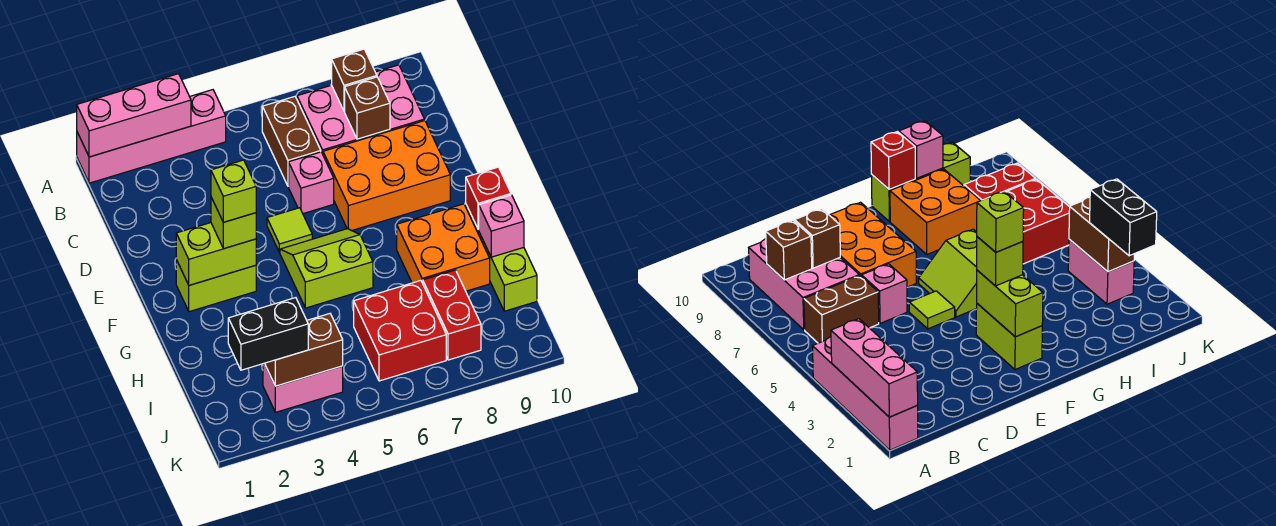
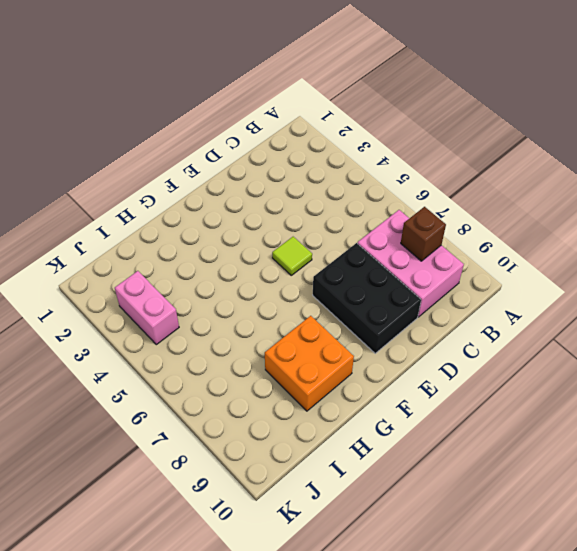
black 2x3 brick [313,243,421,353] -> orange 2x3 brick [323,120,450,231]
none -> pink 1x4 brick [77,90,226,183]
none -> brown 1x2 brick [262,96,321,186]
none -> pink 1x1 brick [289,152,334,214]

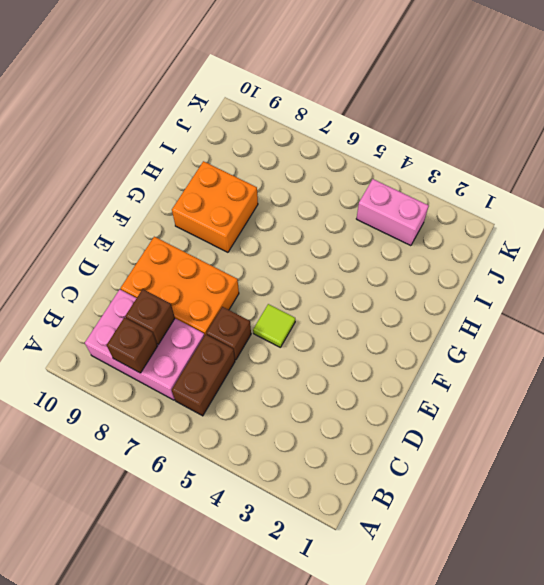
brown 1x1 brick [206,307,251,360] -> pink 1x1 brick [289,152,334,214]
none -> pink 1x4 brick [77,90,226,183]
none -> lime 1x2 brick [176,260,256,312]
none -> lime 2x2 slope [280,229,373,308]

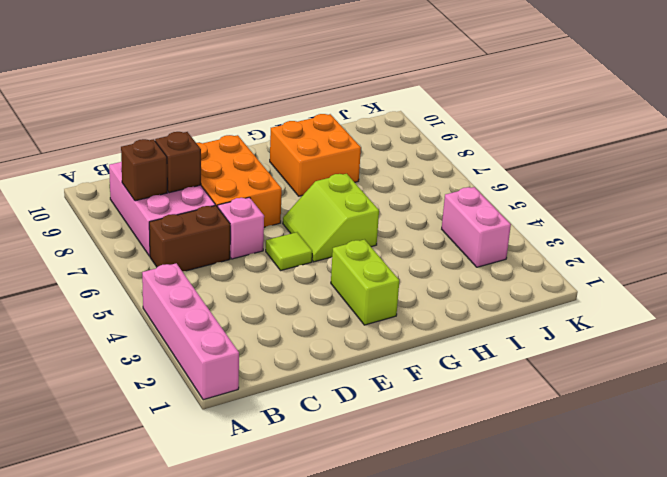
none -> lime 1x3 brick [466,205,537,311]
none -> red 2x2 brick [354,281,446,381]
none -> red 1x2 brick [423,270,481,360]

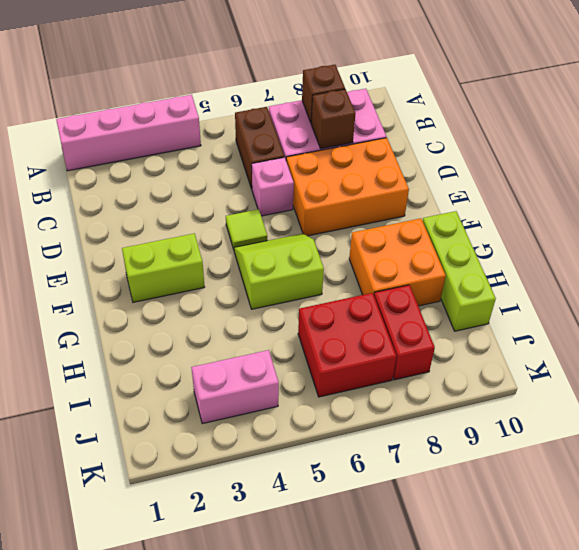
none -> pink 1x3 brick [77,74,191,157]
none -> lime 1x2 brick [176,223,256,285]
none -> red 1x1 brick [466,167,511,229]

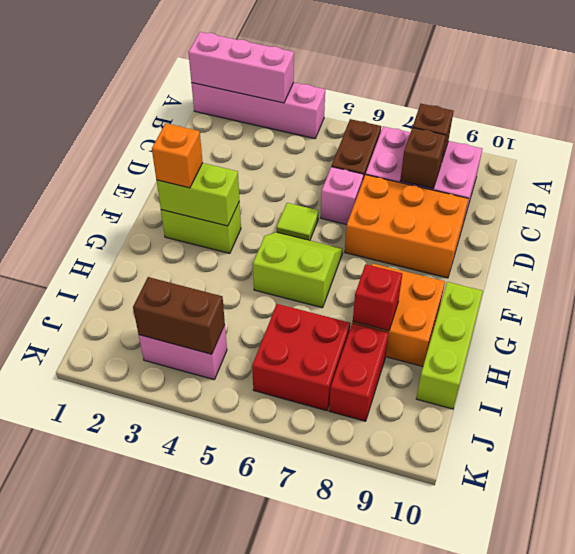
orange 1x1 brick [152,123,203,188] -> none
red 1x1 brick [353,264,402,331] -> red 1x1 brick moved to [466,167,511,229]
none -> pink 1x1 brick [478,195,524,257]
none -> lime 1x1 brick [211,197,256,249]
none -> black 1x2 brick [228,298,308,370]

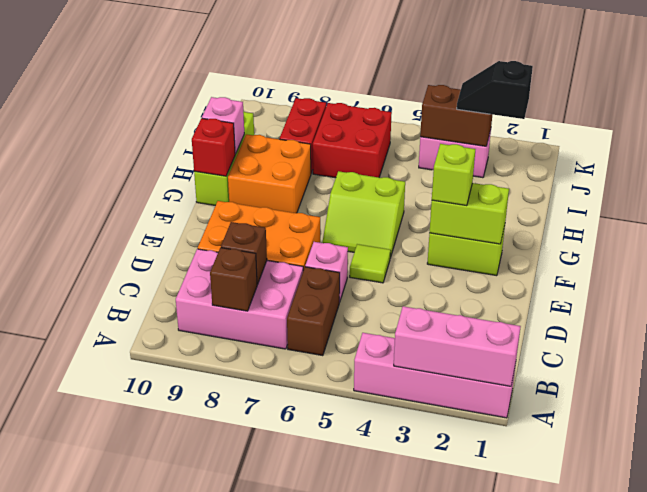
black 1x2 slope [457,61,533,119] -> black 1x2 brick [228,298,308,370]
none -> lime 1x1 brick [211,160,256,222]

